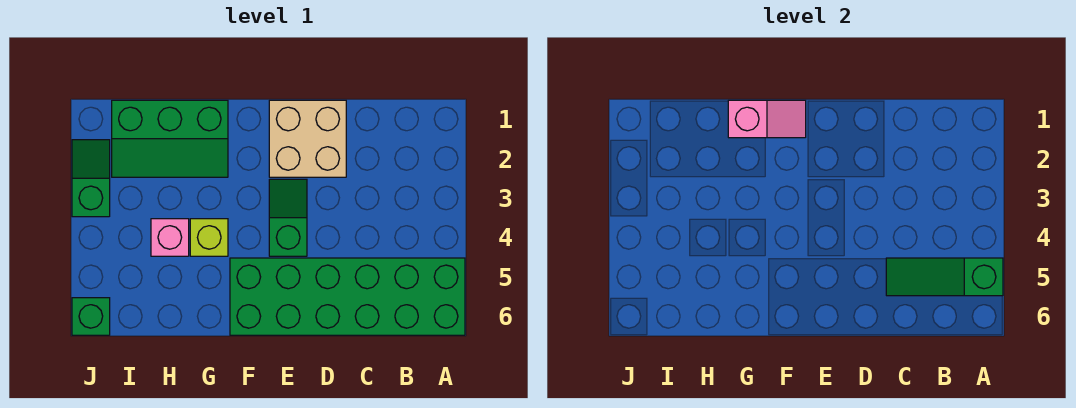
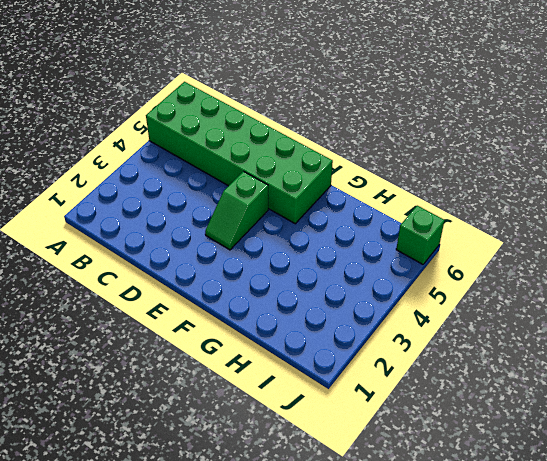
none -> tan 2x2 brick [269,100,346,177]
none -> green 2x3 slope [112,100,228,177]

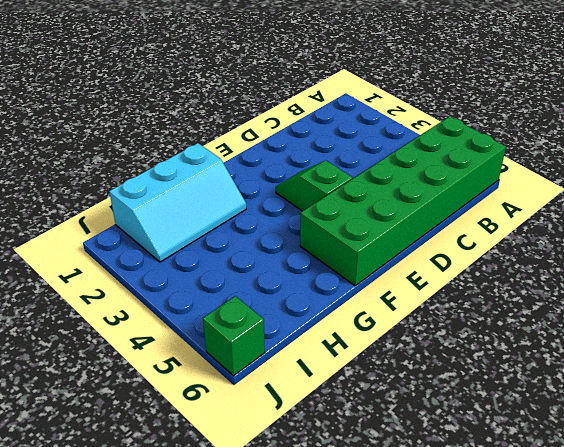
cyan 2x3 slope [109,143,246,262] -> green 2x3 slope [112,100,228,177]
none -> tan 2x2 brick [269,100,346,177]
none -> lime 1x1 brick [190,219,228,256]

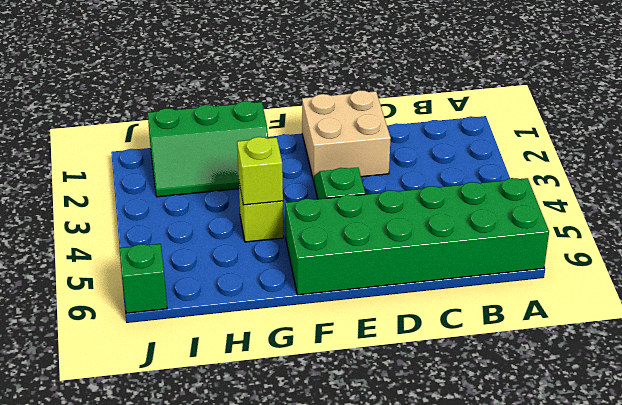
lime 1x1 brick [237,137,283,205] -> none
none -> pink 1x1 brick [151,219,189,256]
none -> green 1x2 slope [72,140,110,217]

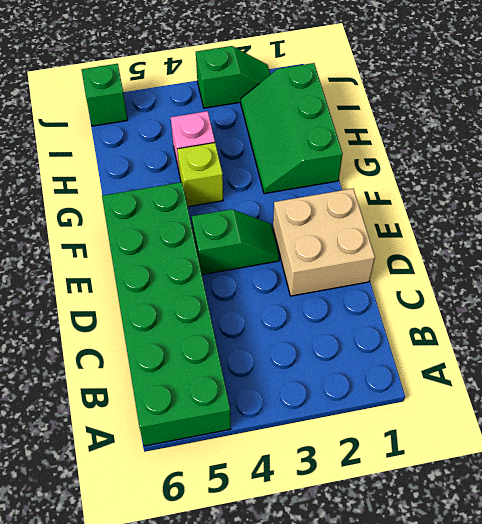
none -> green 1x3 slope [886,258,1003,296]
none -> pink 1x2 slope [728,100,806,138]

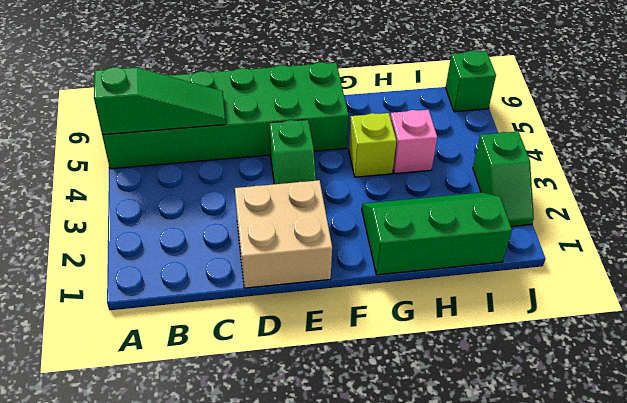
none -> pink 1x2 slope [728,100,806,138]

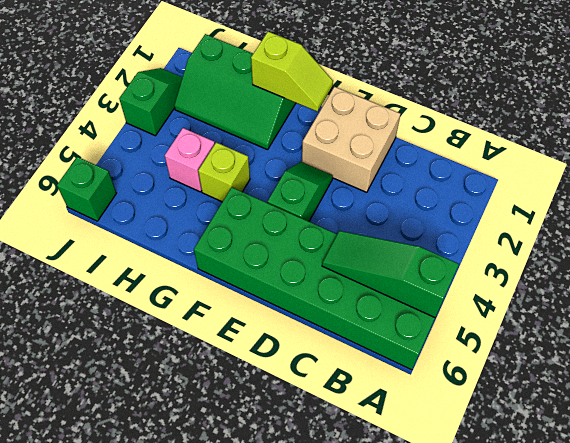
lime 1x2 slope [251,32,333,112] -> pink 1x2 slope [728,100,806,138]

